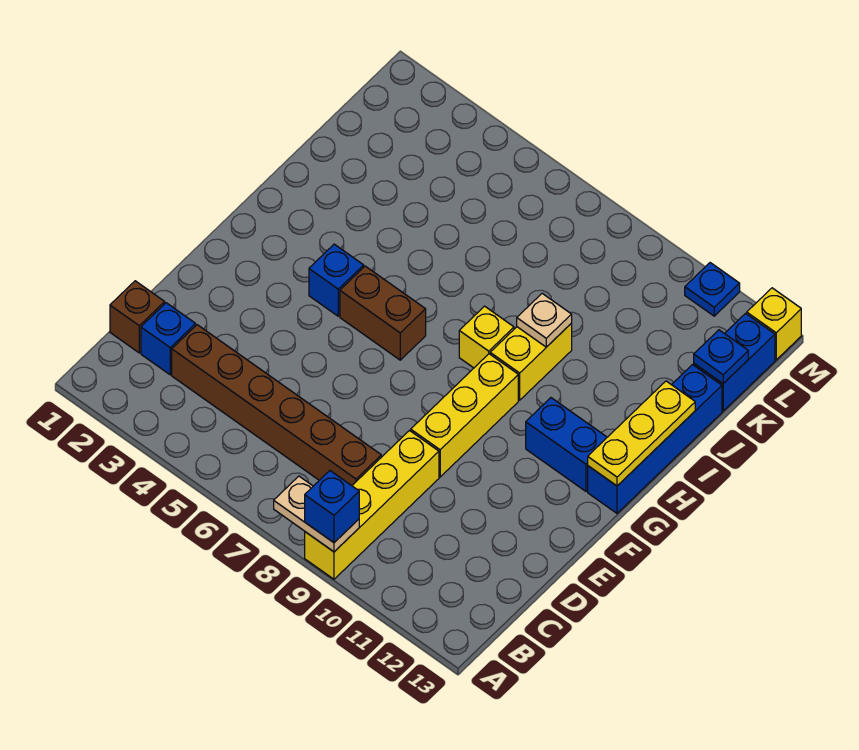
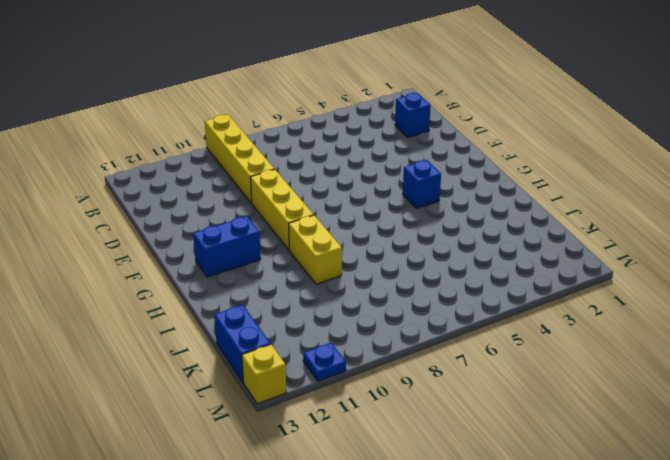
none -> brown 1x1 brick [110,281,165,353]
none -> brown 1x6 brick [172,325,381,486]
none -> brown 1x2 brick [340,266,426,360]

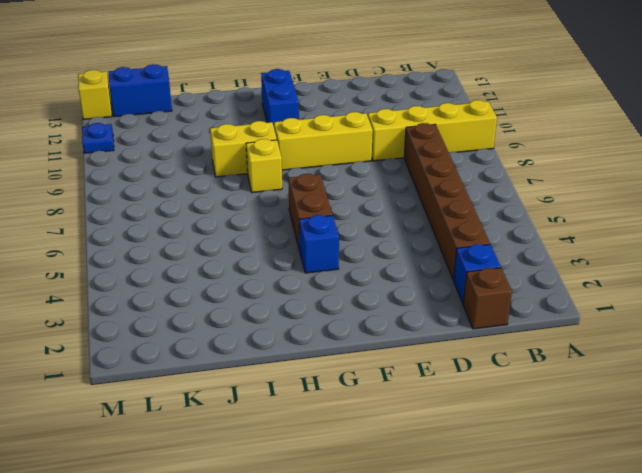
none -> blue 1x4 brick [588,365,722,513]
none -> tan 1x2 plate [274,476,359,552]
none -> yellow 1x3 plate [588,381,695,486]

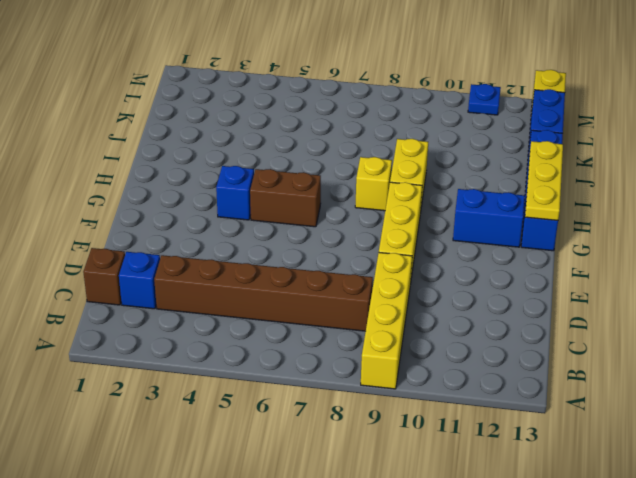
none -> tan 1x2 plate [274,476,359,552]
none -> tan 1x1 plate [517,294,572,347]
none -> blue 1x1 plate [694,330,748,384]

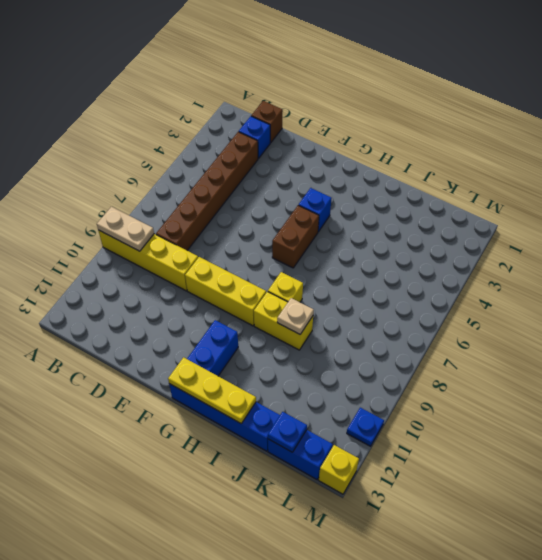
tan 1x2 plate [97,207,154,251] -> tan 1x2 plate turned to [274,476,359,552]
none -> blue 1x1 brick [305,471,359,542]

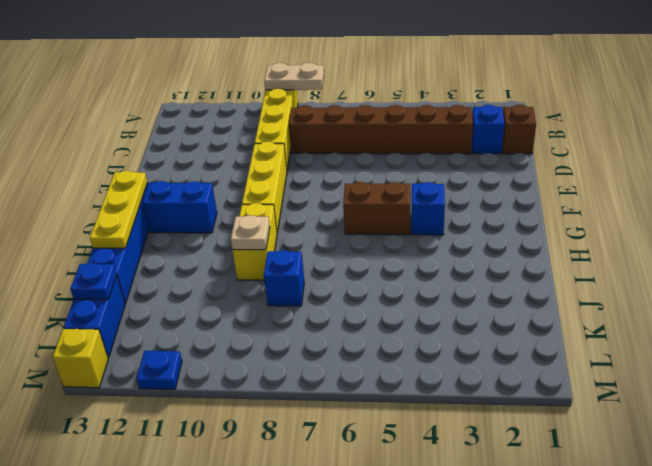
blue 1x1 brick [264,250,304,306] -> blue 1x1 brick moved to [305,471,359,542]
none -> yellow 1x1 brick [459,306,514,368]

